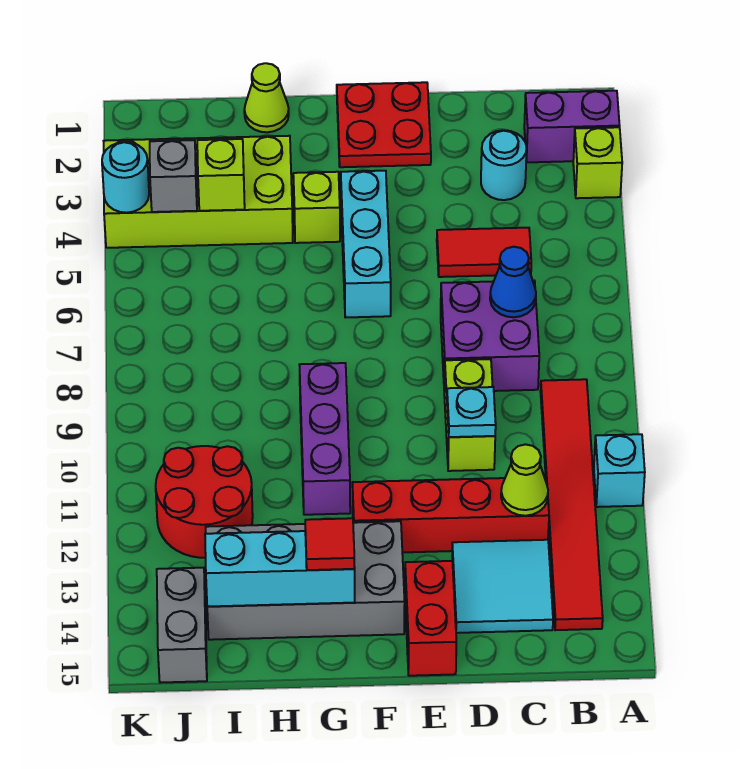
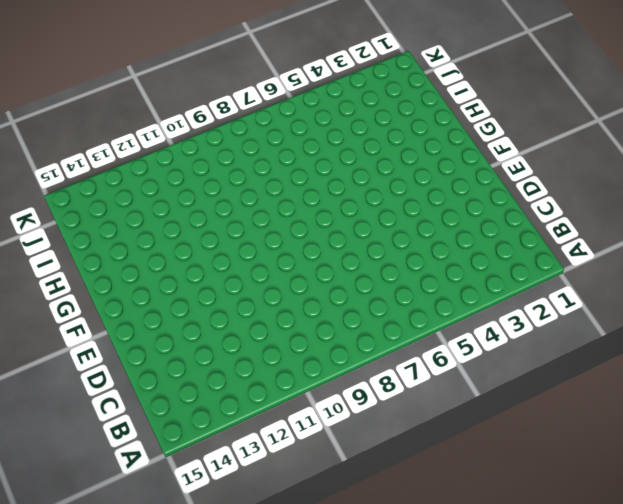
none -> purple 1x2 brick [524,91,620,162]
none -> lime 1x1 brick [573,127,622,198]
none -> cyan 1x1 brick [594,434,645,507]

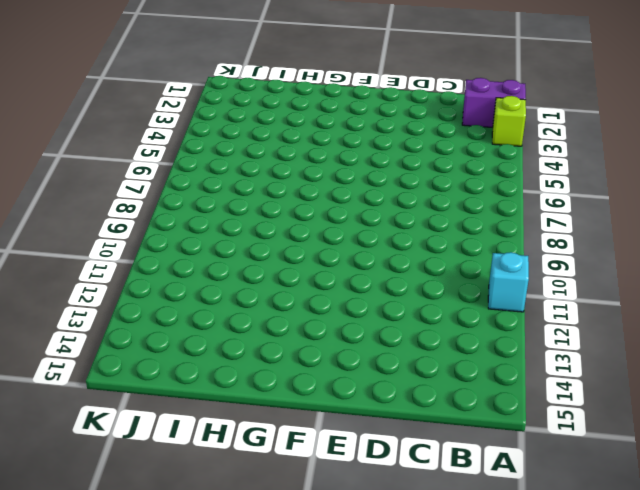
none -> red 1x6 tile [540,379,603,630]
none -> cyan 1x1 round brick [481,130,527,200]
none -> red 1x2 tile [437,228,531,277]

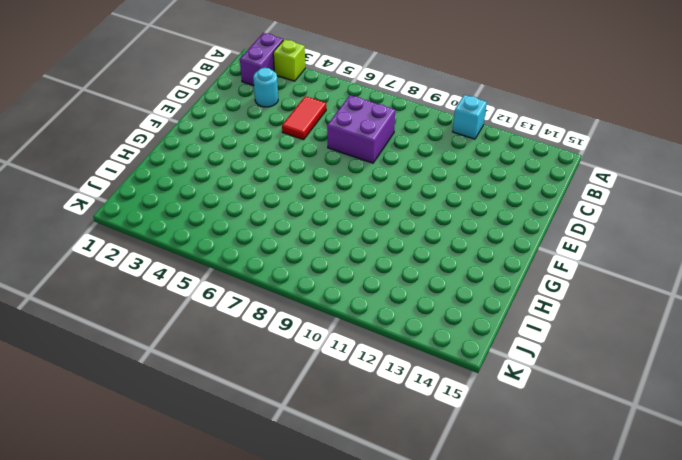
none -> red 1x6 tile [540,379,603,630]
none -> red 1x4 brick [352,477,549,552]
none -> cyan 2x2 tile [452,540,553,633]

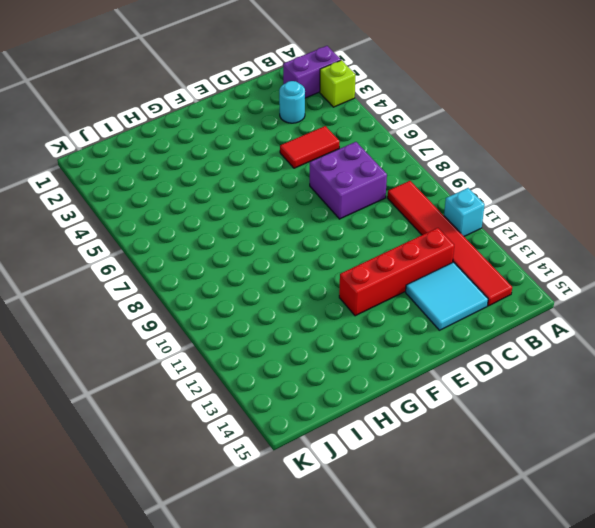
none -> lime 1x2 brick [444,359,495,471]
none -> red 2x2 plate [337,82,431,167]
none -> red 1x2 brick [405,561,456,676]

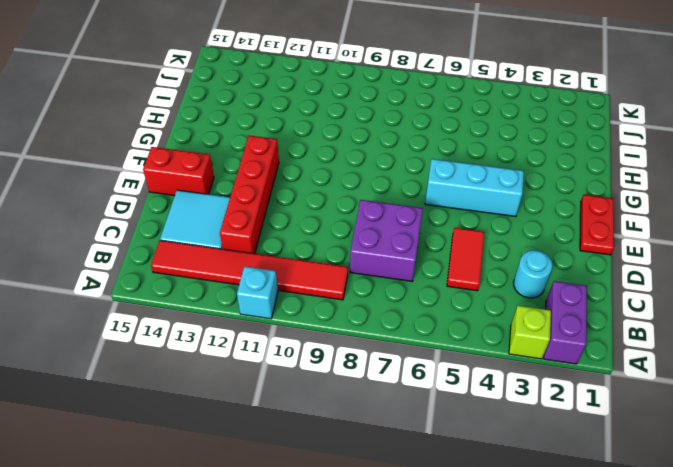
red 1x2 plate [580,195,614,255] -> red 2x2 plate [337,82,431,167]
none -> lime 1x2 brick [444,359,495,471]
none -> grey 2x4 brick [206,521,405,640]
none -> lime 1x1 brick [293,172,340,243]

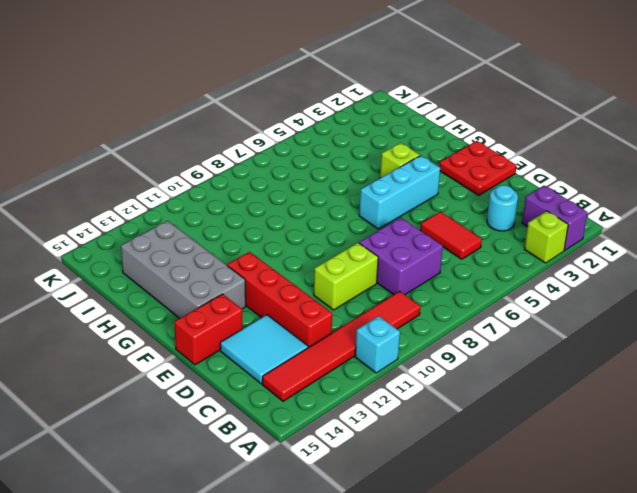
none -> purple 1x3 brick [300,363,350,515]
none -> lime 1x1 cone [244,63,289,132]
none -> lime 2x4 brick [104,136,293,248]

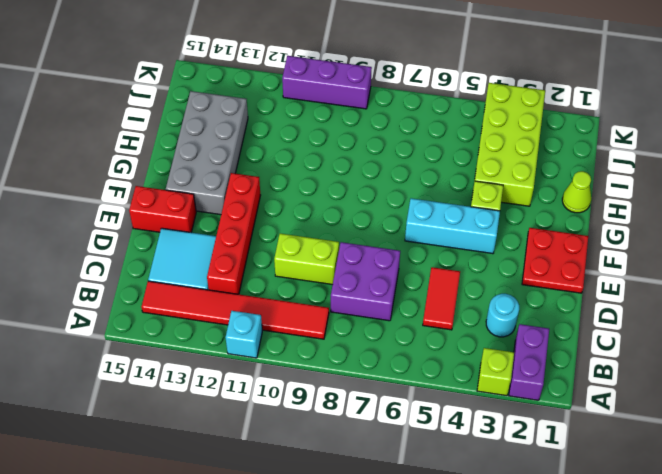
purple 1x3 brick [282,56,372,109] -> purple 1x3 brick moved to [300,363,350,515]
none -> red 2x2 round brick [156,446,253,558]
none -> grey 1x2 brick [157,568,207,683]
none -> blue 1x1 cone [490,247,536,317]

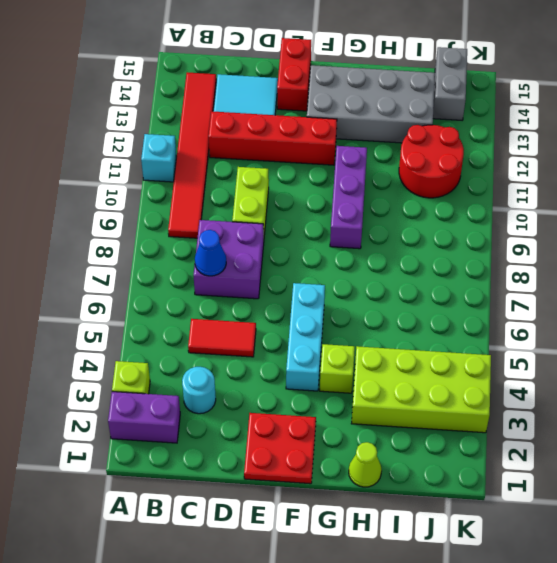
none -> lime 1x1 cone [501,444,548,516]
none -> cyan 1x1 plate [447,387,496,437]
none -> cyan 1x3 brick [205,531,355,607]

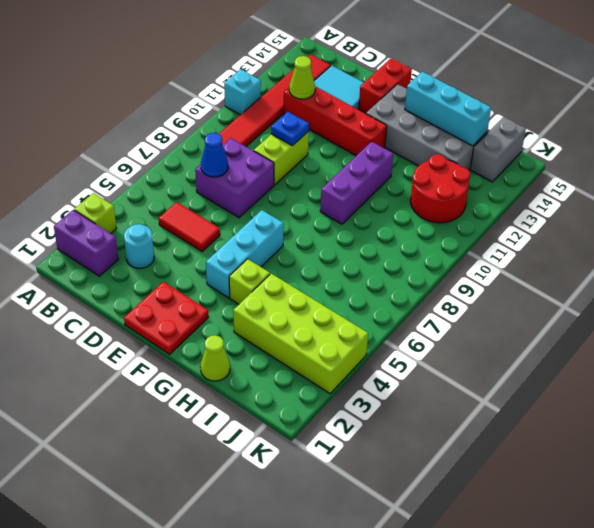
blue 1x1 plate [271,112,309,146] -> cyan 1x1 plate [447,387,496,437]
none -> lime 1x1 brick [197,139,245,211]
none -> grey 1x1 brick [150,140,197,212]
none -> cyan 1x1 round brick [102,142,149,213]

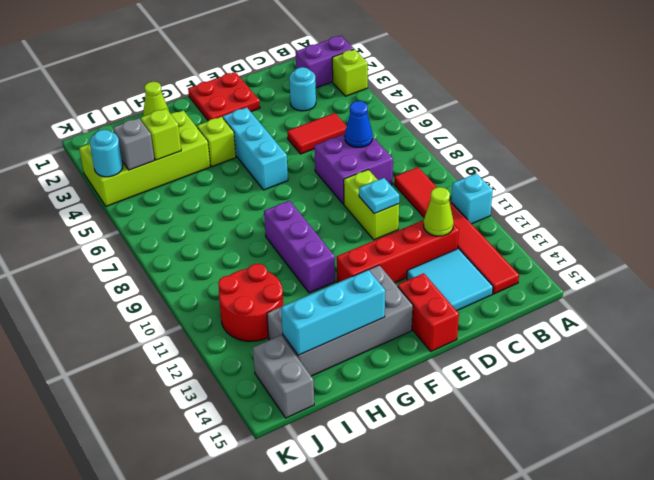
none -> red 1x1 tile [305,518,355,570]

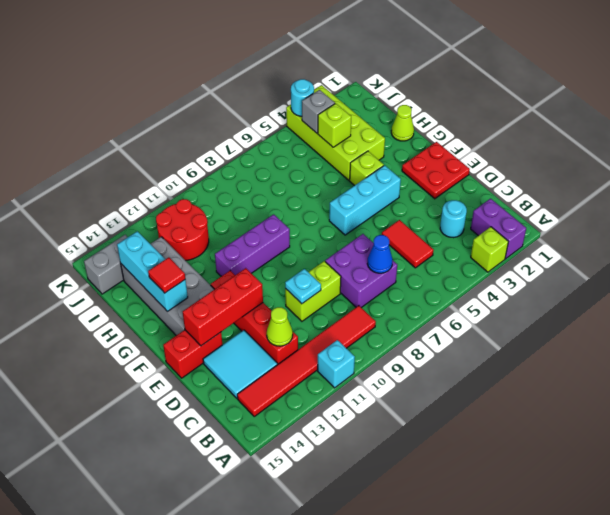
red 1x3 brick [183,268,263,346] -> none

